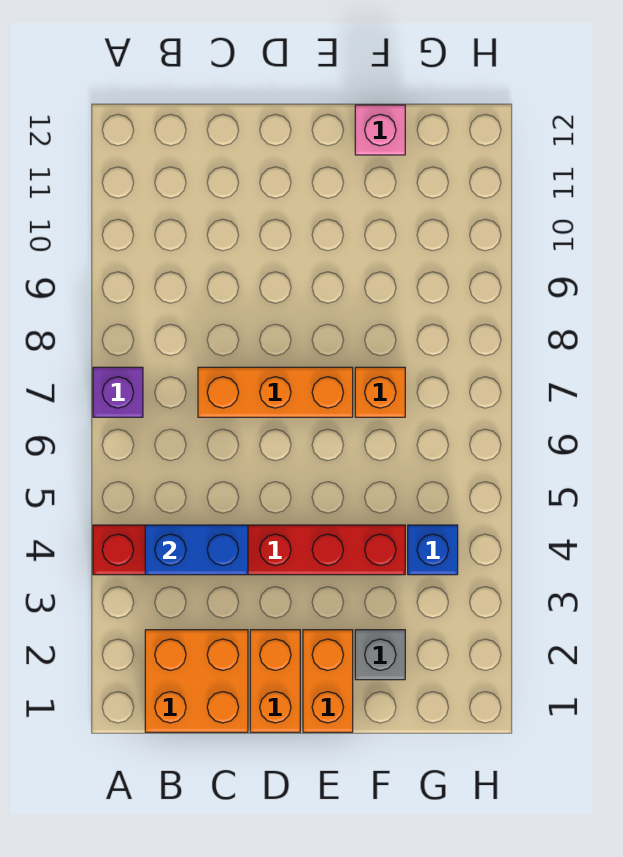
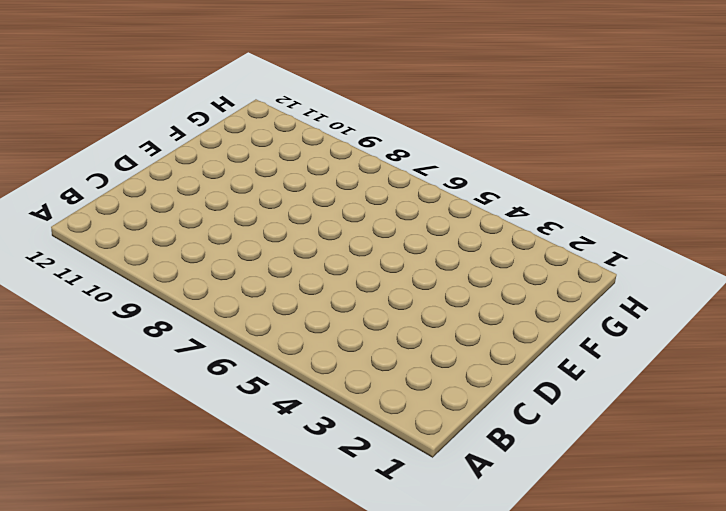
none -> red 1x6 brick [93,525,405,575]
none -> purple 1x1 brick [93,367,143,417]

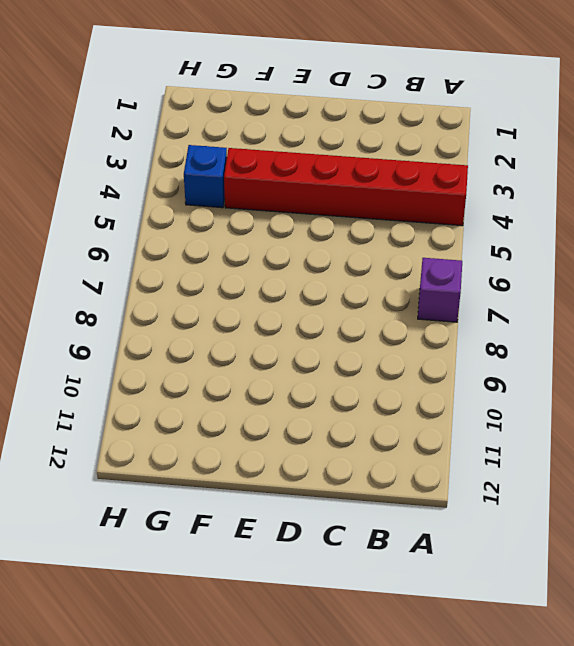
none -> orange 2x2 brick [145,630,248,732]
none -> orange 1x3 brick [198,367,353,417]

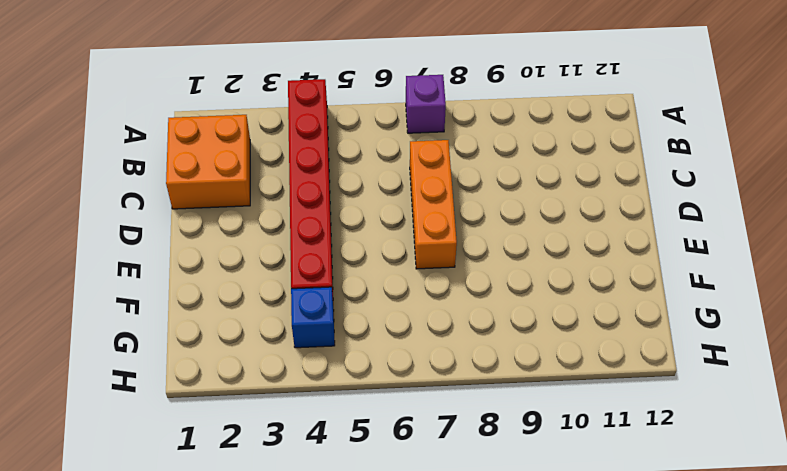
none -> orange 1x2 brick [250,630,300,732]
none -> orange 1x2 brick [303,630,353,732]

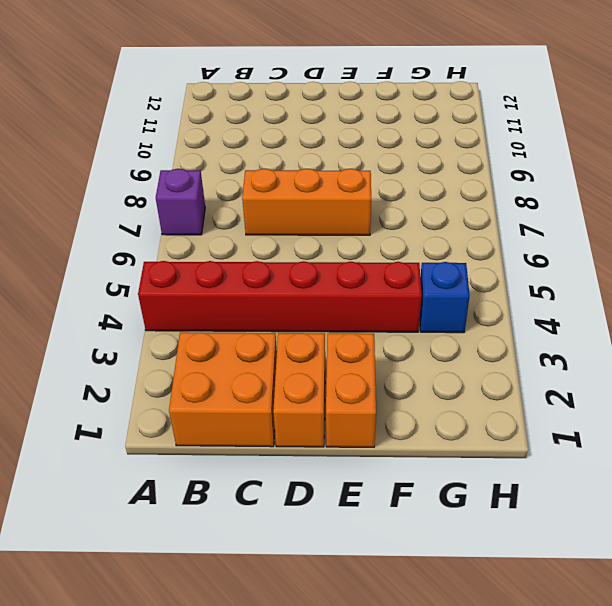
none -> grey 1x1 brick [355,630,405,680]
none -> orange 1x1 brick [355,367,405,417]

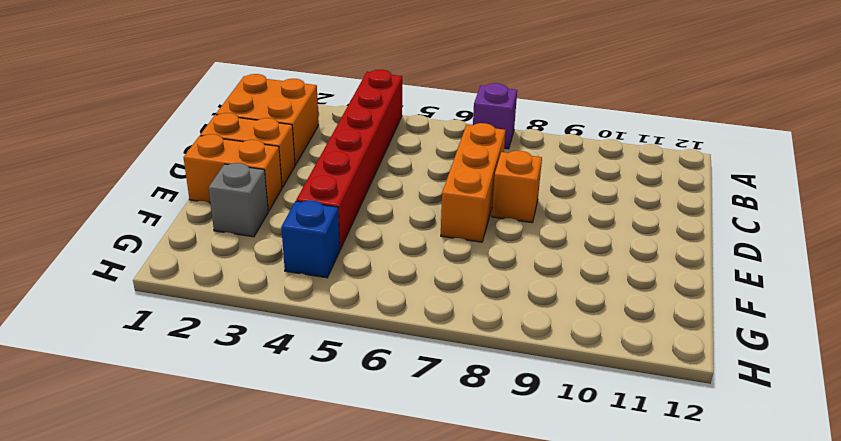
orange 1x1 brick [492,151,542,223] -> orange 1x1 brick moved to [355,367,405,417]
none -> pink 1x1 brick [355,105,405,155]
none -> blue 1x2 brick [145,525,248,575]

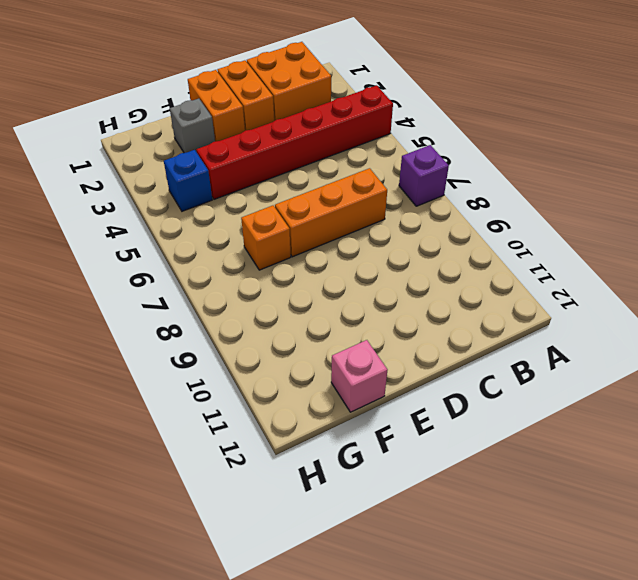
none -> blue 1x2 brick [145,525,248,575]

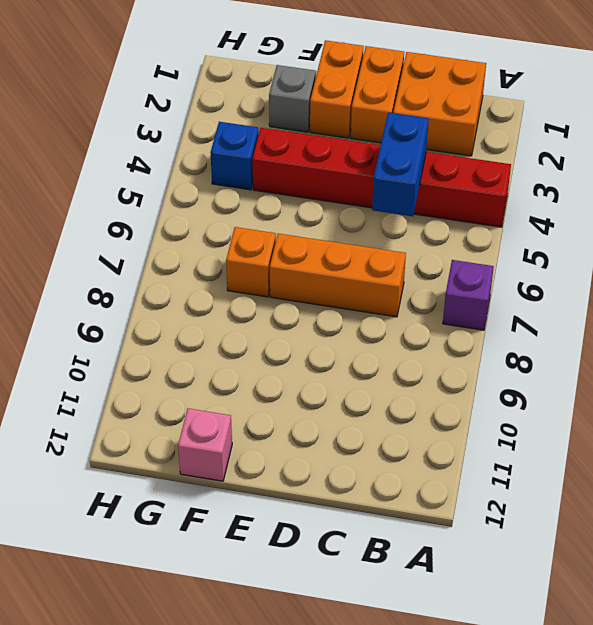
blue 1x2 brick [372,113,429,216] -> blue 1x2 brick turned to [145,525,248,575]

